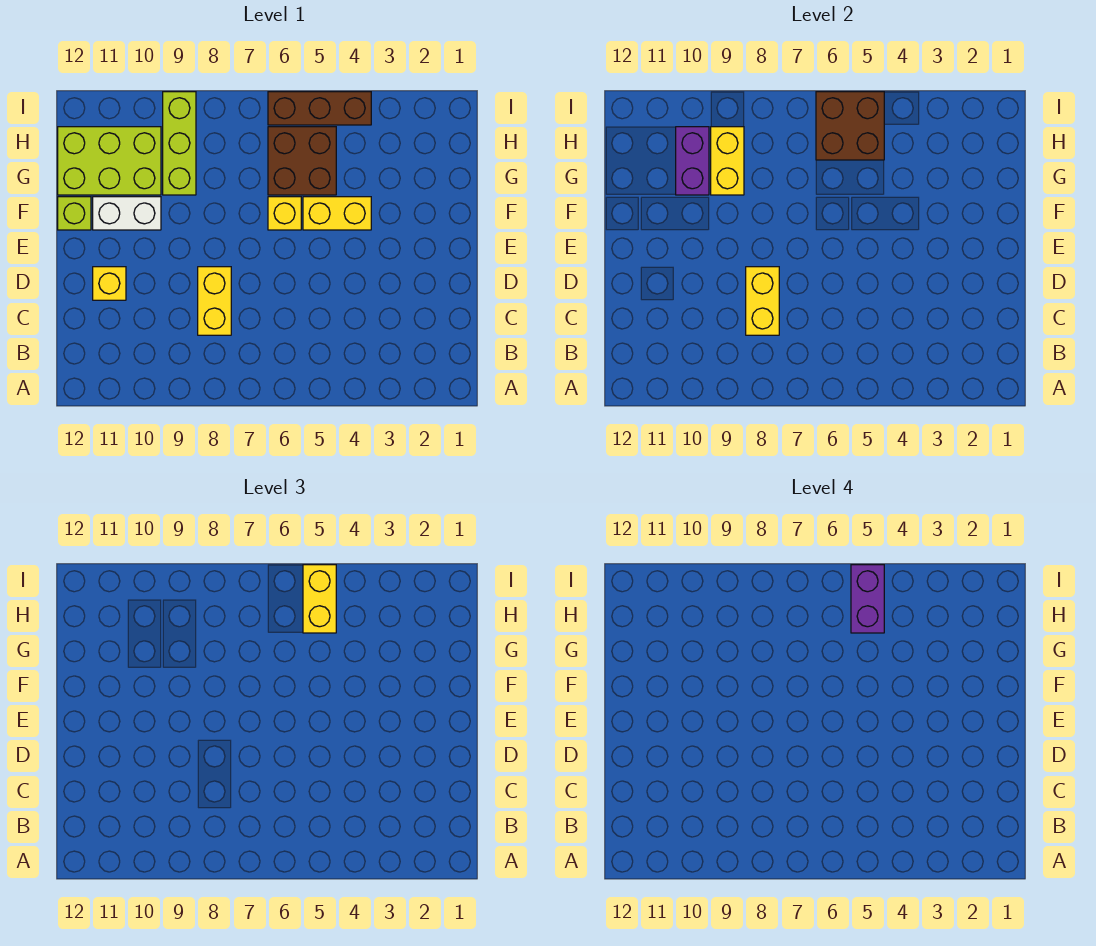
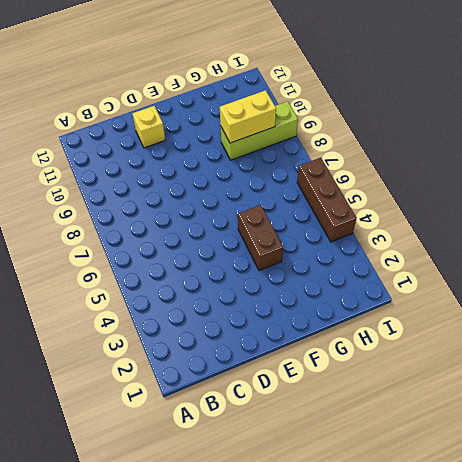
brown 1x2 brick [238,205,283,271] -> yellow 1x2 brick [303,197,371,230]
none -> yellow 1x2 brick [198,267,231,335]
none -> yellow 1x1 brick [268,197,301,230]
none -> white 1x2 brick [93,197,161,230]

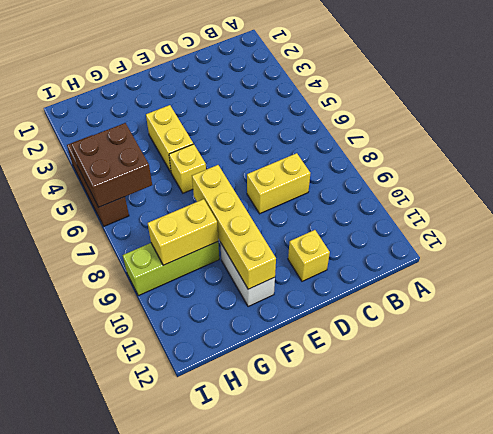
yellow 1x4 brick [192,165,276,289] -> none
none -> lime 1x1 brick [58,197,91,230]
none -> brown 2x2 brick [268,127,336,195]
none -> lime 2x3 brick [58,127,161,195]

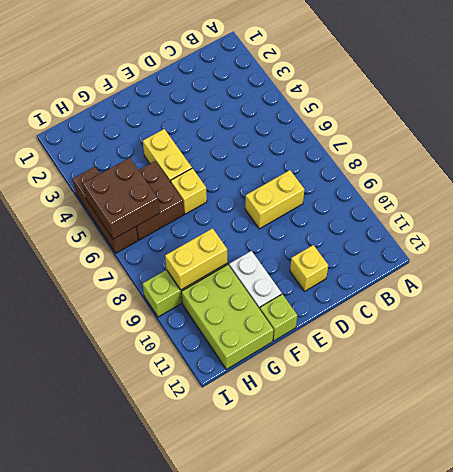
none -> yellow 1x2 brick [746,267,779,335]
none -> purple 1x2 brick [676,127,709,195]
none -> yellow 1x2 brick [303,565,336,633]

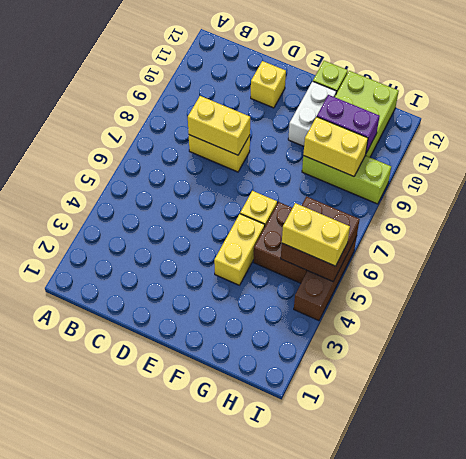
none -> purple 1x2 brick [851,565,884,633]

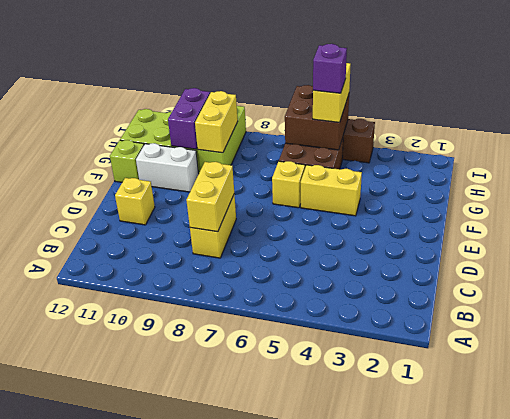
purple 1x1 brick [313,44,347,93] -> purple 1x2 brick [851,565,884,633]

